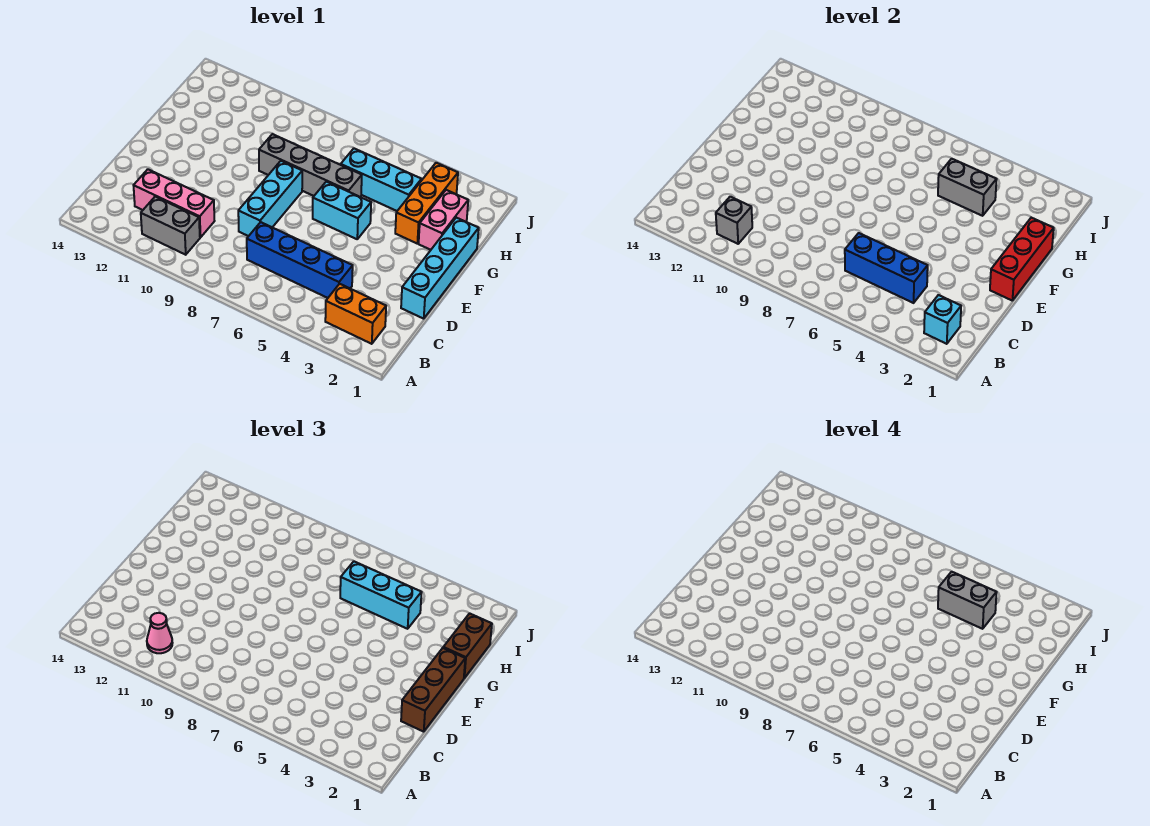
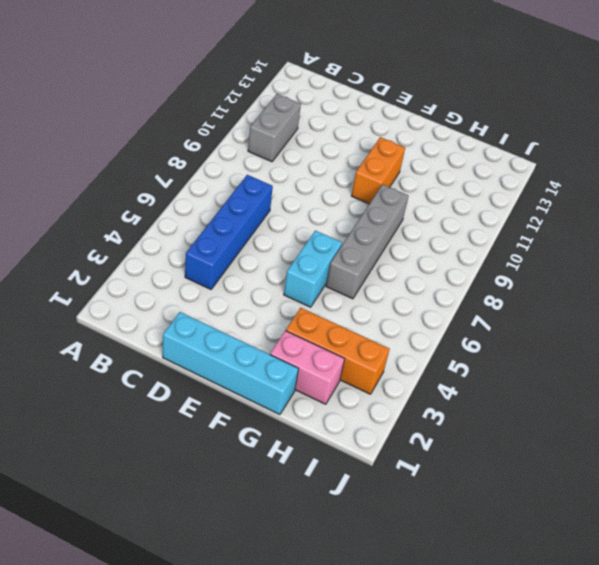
orange 1x2 brick [352,137,405,204] -> orange 1x2 brick moved to [325,284,386,344]
none -> pink 1x3 brick [133,169,214,237]
none -> cyan 1x3 brick [238,161,302,236]
none -> cyan 1x3 brick [341,149,422,211]

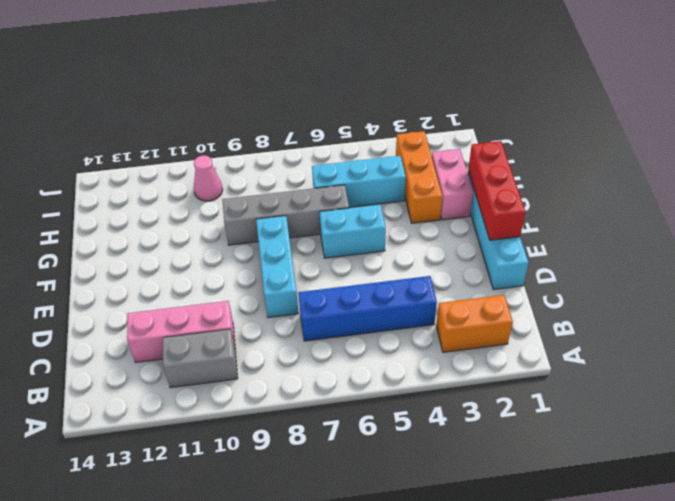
pink 1x1 cone [194,155,222,201] -> pink 1x1 cone moved to [147,613,172,653]
none -> cyan 1x1 brick [924,295,961,344]
none -> grey 1x1 brick [716,197,752,244]
none -> blue 1x3 brick [845,233,928,303]

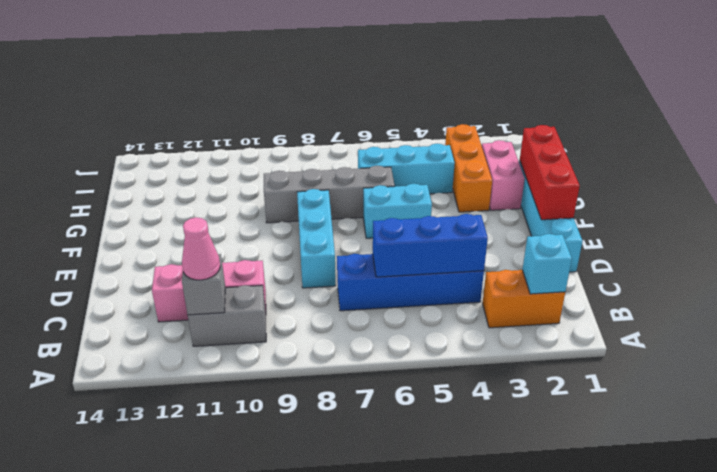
none -> grey 1x2 brick [938,159,997,216]
none -> brown 1x3 brick [401,648,465,732]
none -> brown 1x2 brick [443,613,492,678]

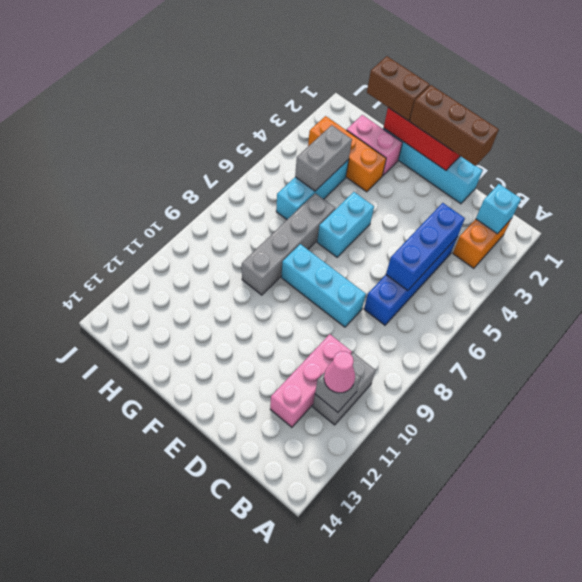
none -> cyan 1x3 brick [340,562,422,629]
none -> grey 1x2 brick [938,572,997,629]

